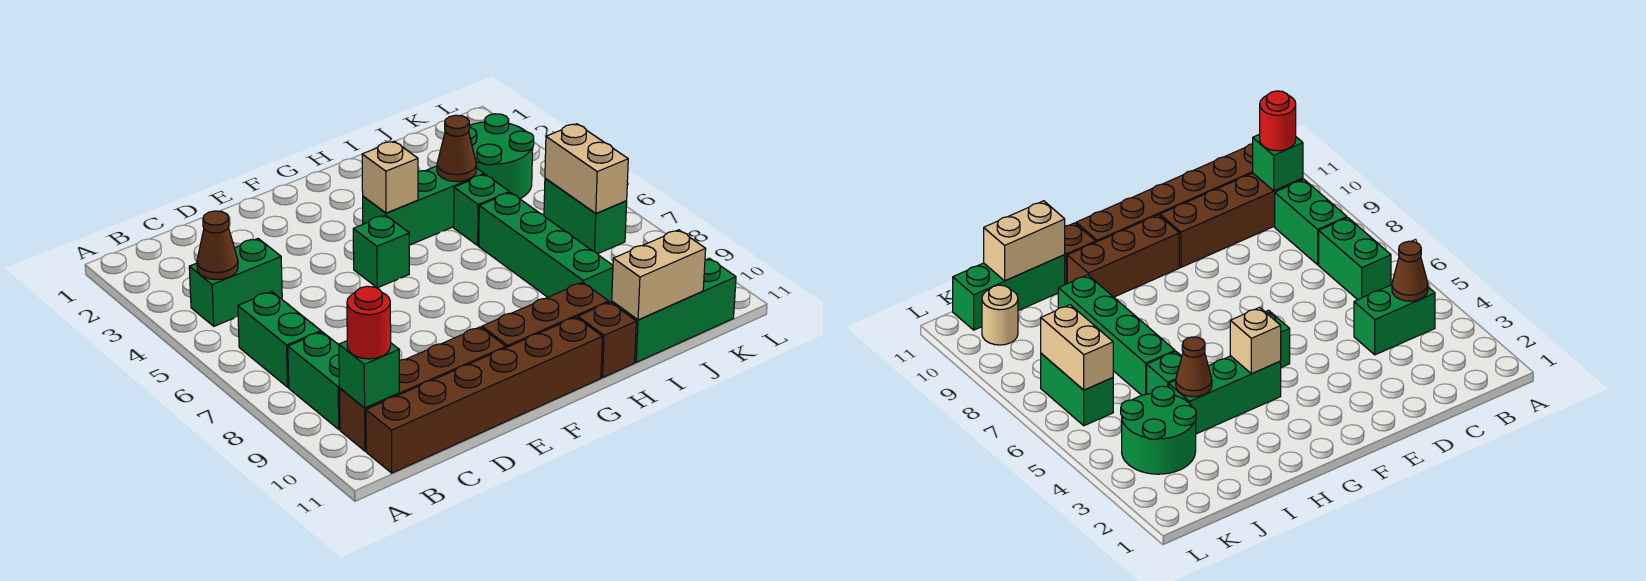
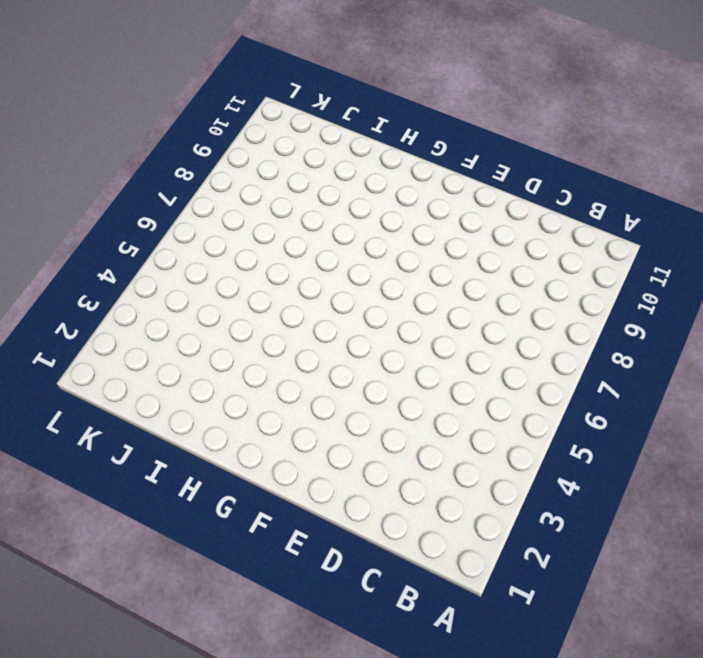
none -> green 1x2 brick [189,239,282,326]
none -> green 1x2 brick [238,292,321,387]
none -> green 1x2 brick [288,332,340,429]

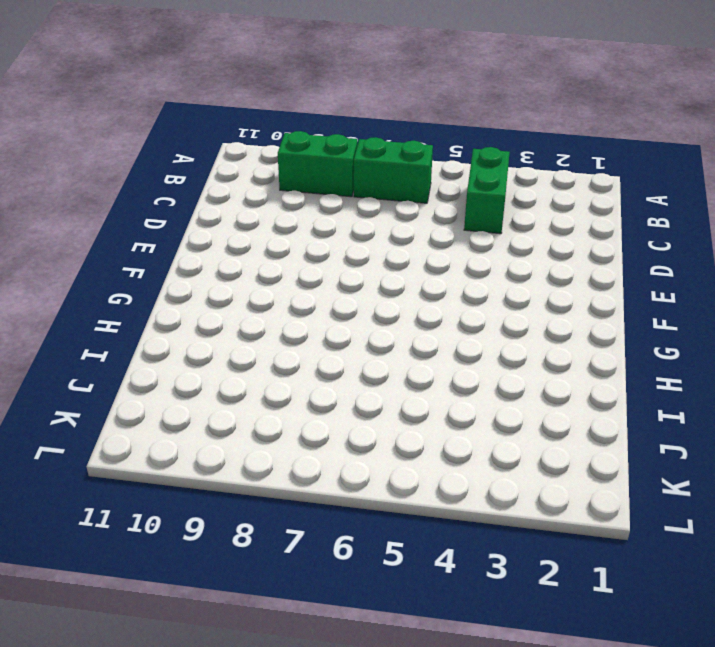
none -> brown 1x4 brick [339,327,506,451]
none -> brown 1x6 brick [366,317,602,473]
none -> green 1x1 brick [353,215,409,288]

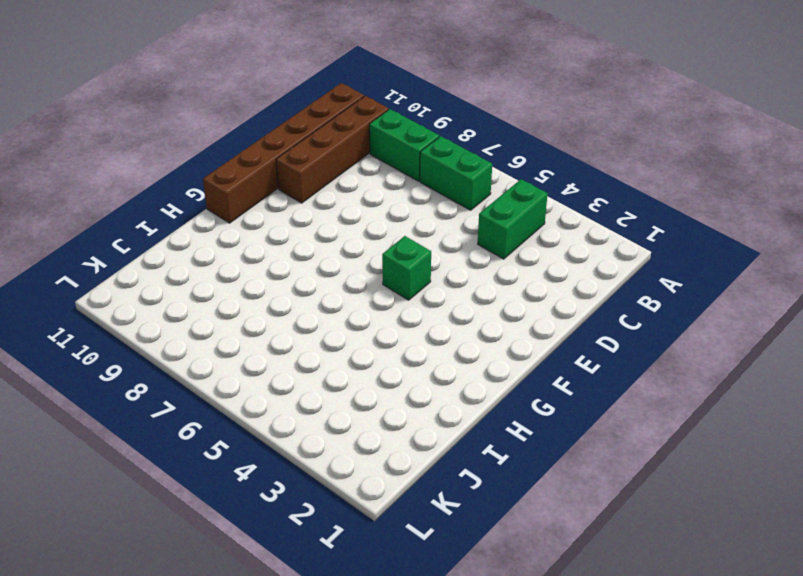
none -> brown 1x3 brick [482,282,609,348]
none -> green 1x3 brick [363,166,484,245]
none -> brown 1x1 brick [578,302,636,378]

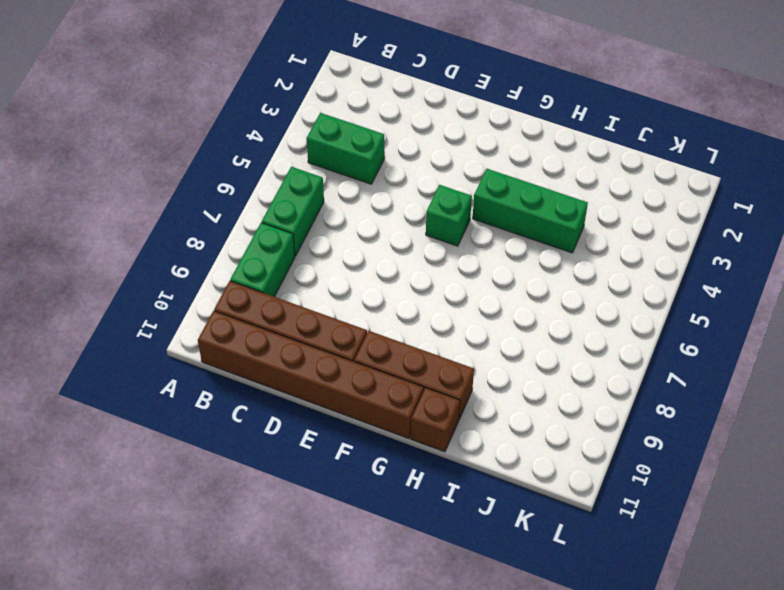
none -> green 1x1 brick [454,174,509,245]
none -> green 1x4 brick [479,193,613,303]
none -> green 1x3 brick [612,258,736,362]

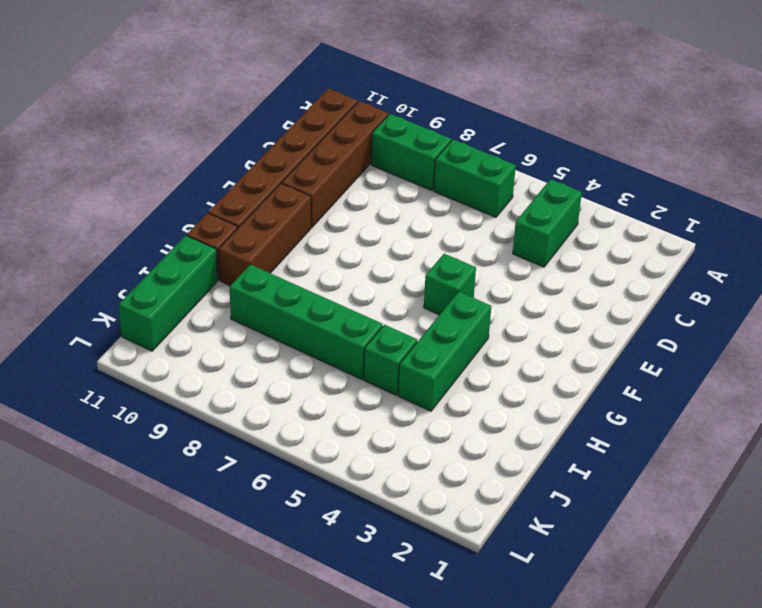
none -> green 2x2 round brick [469,114,534,199]
none -> green 1x2 brick [544,179,627,254]
none -> tan 1x1 round brick [982,285,1018,345]

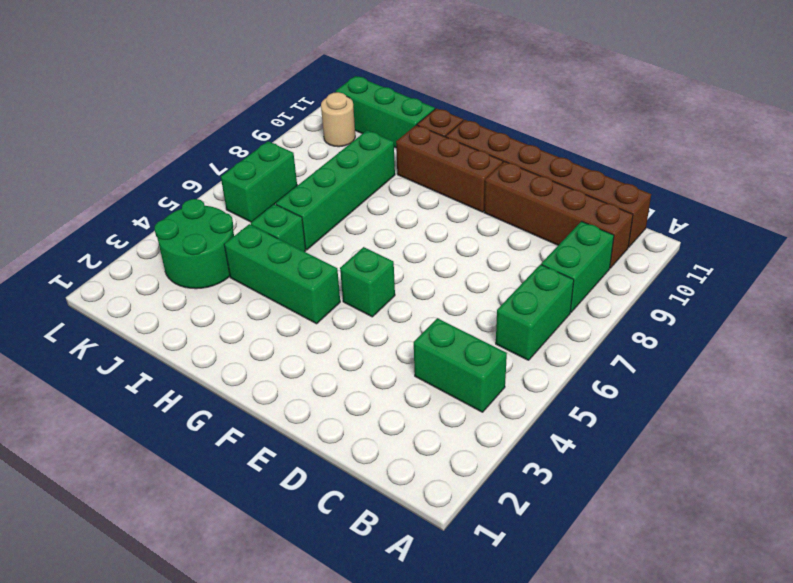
none -> brown 1x1 cone [197,211,238,280]
none -> green 1x1 brick [339,341,399,408]
none -> tan 1x1 brick [362,141,418,213]

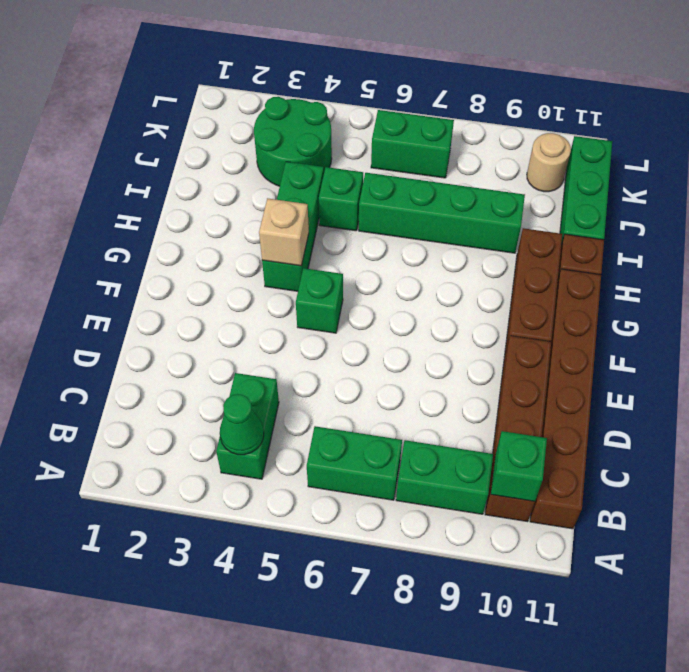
green 1x1 cone [220,394,264,455] -> brown 1x1 cone [197,211,238,280]
none -> brown 1x1 cone [437,115,476,182]
none -> tan 1x2 brick [612,230,706,320]
none -> tan 1x2 brick [545,124,628,213]

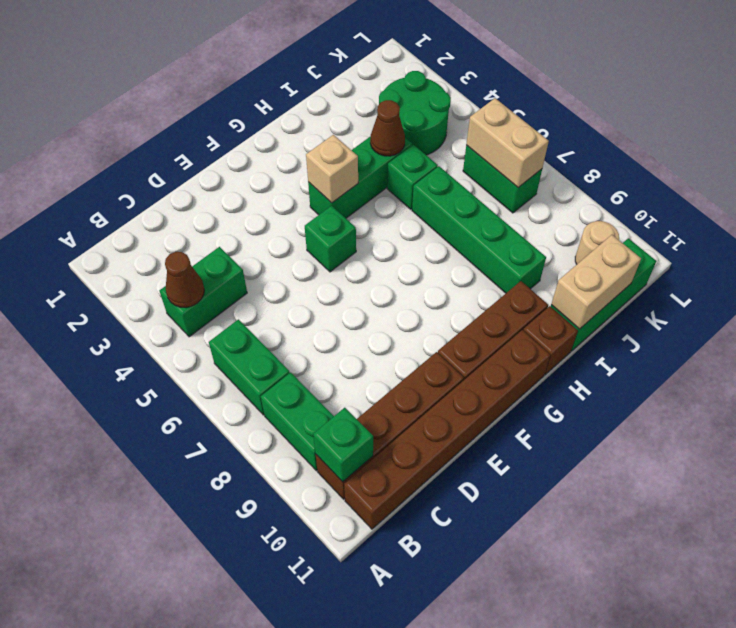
none -> red 1x1 round brick [347,286,391,359]

